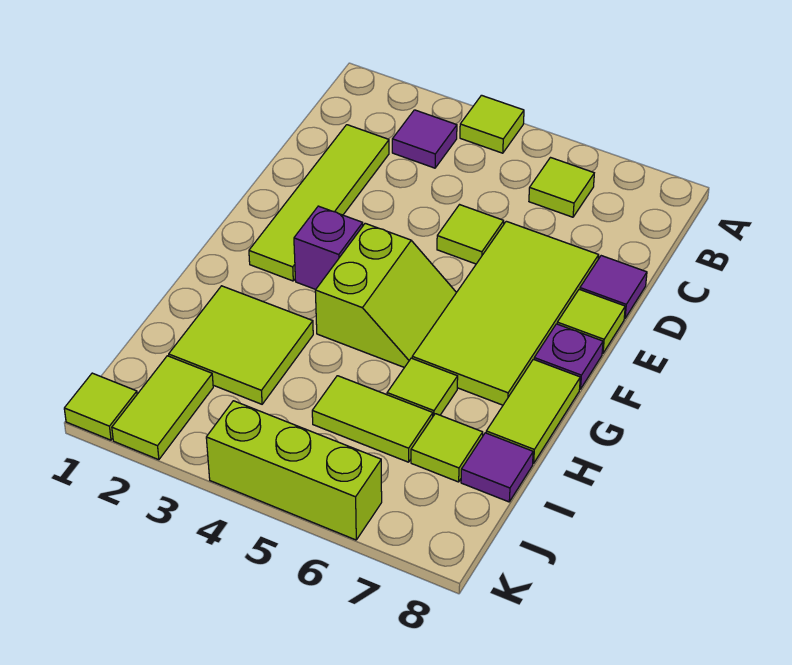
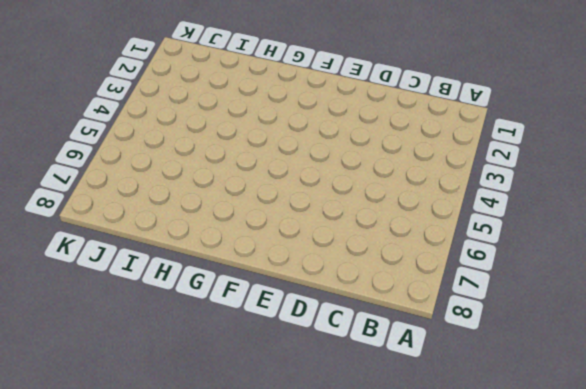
none -> lime 1x1 tile [460,95,524,153]
none -> purple 1x1 tile [392,110,457,168]
none -> lime 1x1 tile [529,158,594,217]

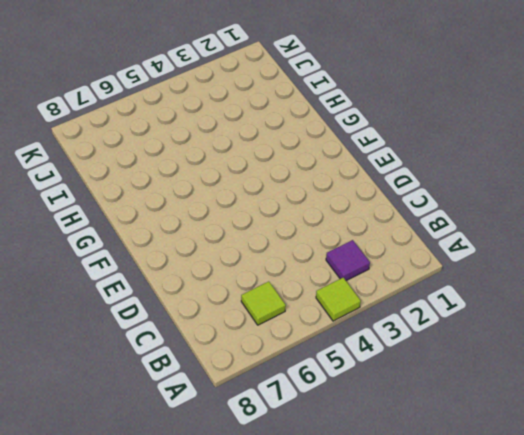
none -> lime 1x4 tile [249,125,389,281]
none -> lime 1x1 tile [437,205,504,264]
none -> lime 2x4 tile [412,221,599,405]

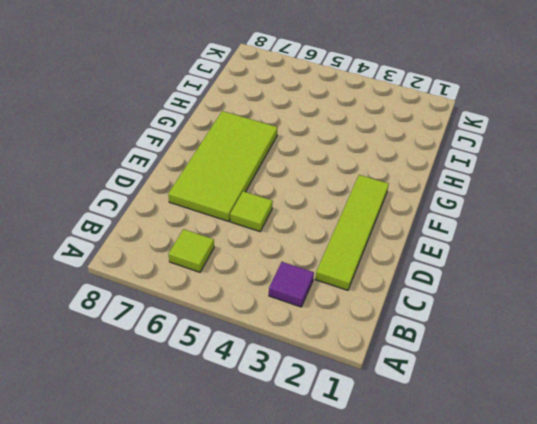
none -> lime 1x1 tile [460,95,524,153]
none -> purple 1x1 tile [580,256,647,318]
none -> lime 1x1 tile [557,289,625,353]

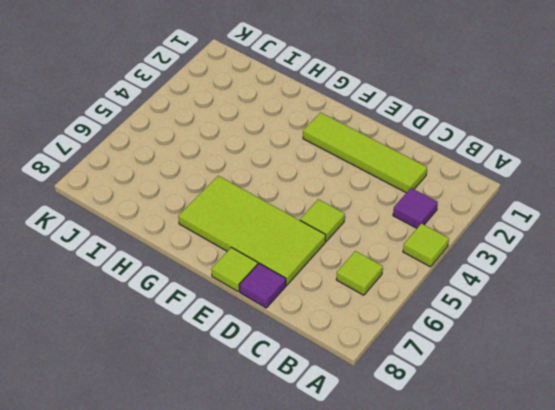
none -> purple 1x1 brick [294,206,363,290]
none -> lime 2x2 slope [315,223,456,367]
none -> purple 1x1 plate [534,324,603,389]

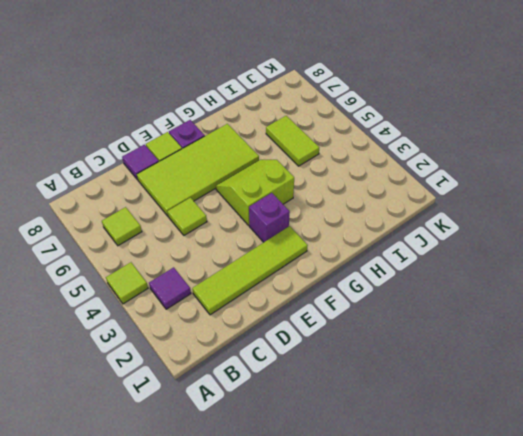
none -> lime 1x2 tile [486,359,580,463]
none -> lime 2x2 tile [169,286,313,404]
none -> lime 1x1 tile [387,358,458,416]

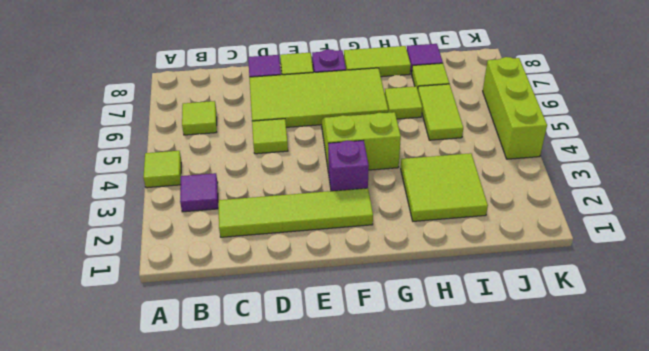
none -> lime 1x2 tile [112,356,213,460]
none -> lime 1x1 tile [64,373,137,440]

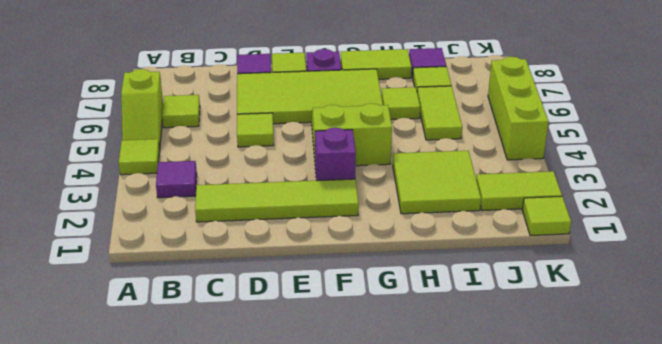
lime 1x2 slope [121,69,163,149] -> none

